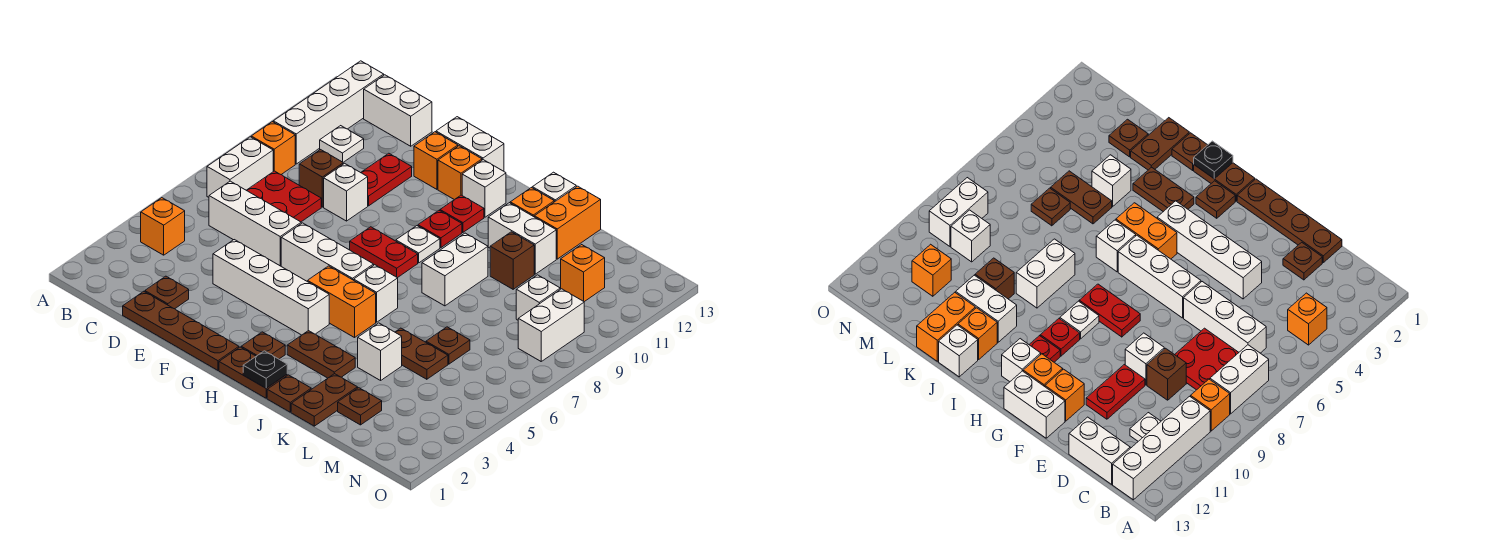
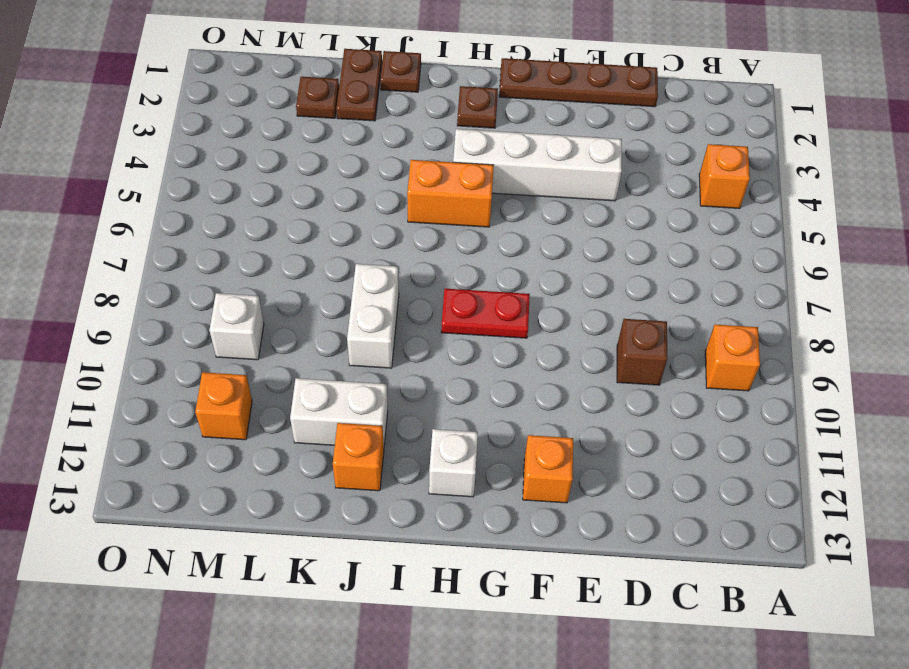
none -> white 1x2 brick [207,137,273,197]
none -> white 1x4 brick [273,61,384,164]
none -> white 1x3 brick [209,181,301,266]
none -> red 2x2 plate [247,171,321,222]

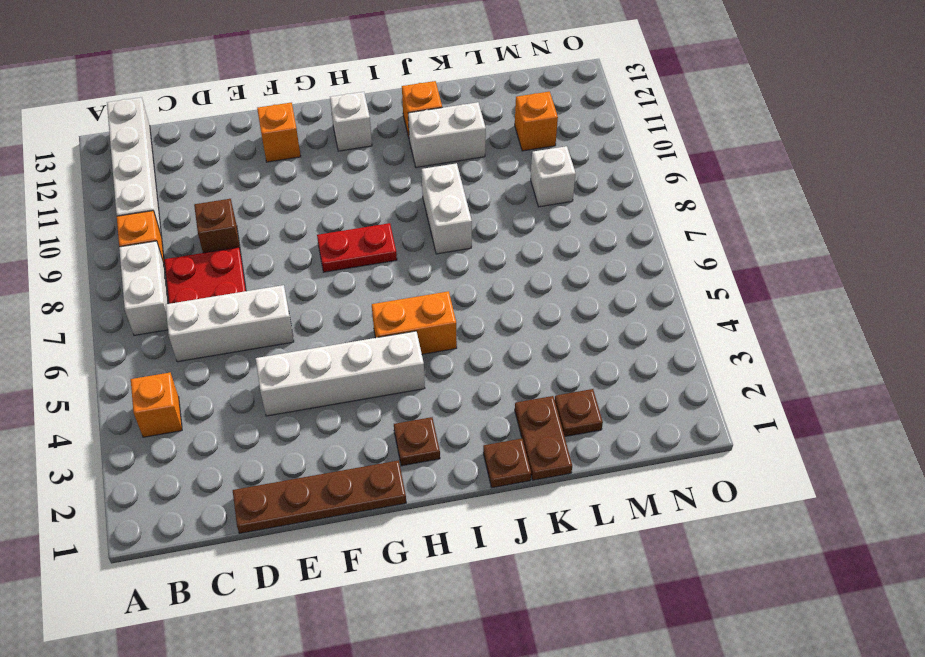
none -> white 1x1 plate [320,126,364,162]
none -> white 1x2 brick [364,75,432,146]
none -> brown 1x1 plate [145,276,189,309]
none -> white 1x1 brick [324,163,368,221]

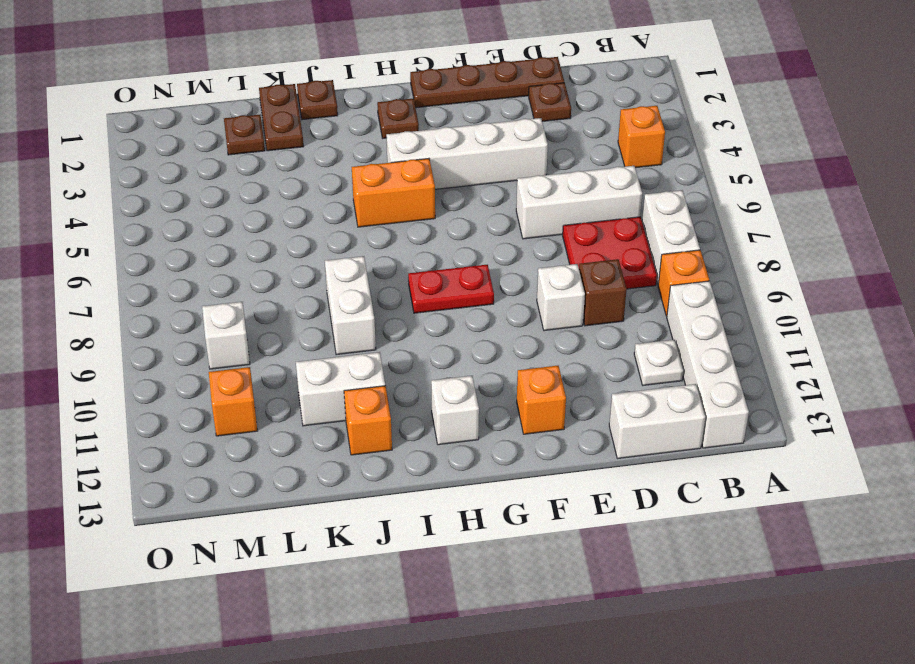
none -> red 1x2 plate [361,153,412,206]
none -> white 1x3 brick [281,223,374,282]
none -> white 1x2 brick [436,117,504,171]
none -> orange 1x1 brick [438,146,482,200]

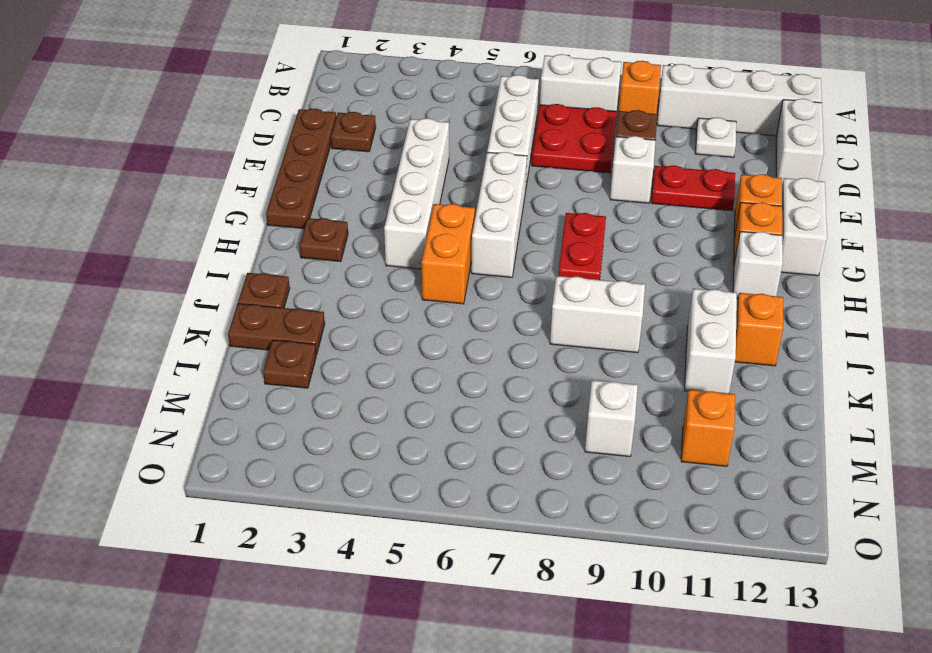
none -> orange 1x1 brick [141,198,185,255]
none -> brown 1x2 plate [219,347,287,398]
none -> white 1x1 plate [396,226,440,263]
none -> red 1x1 plate [418,211,462,248]

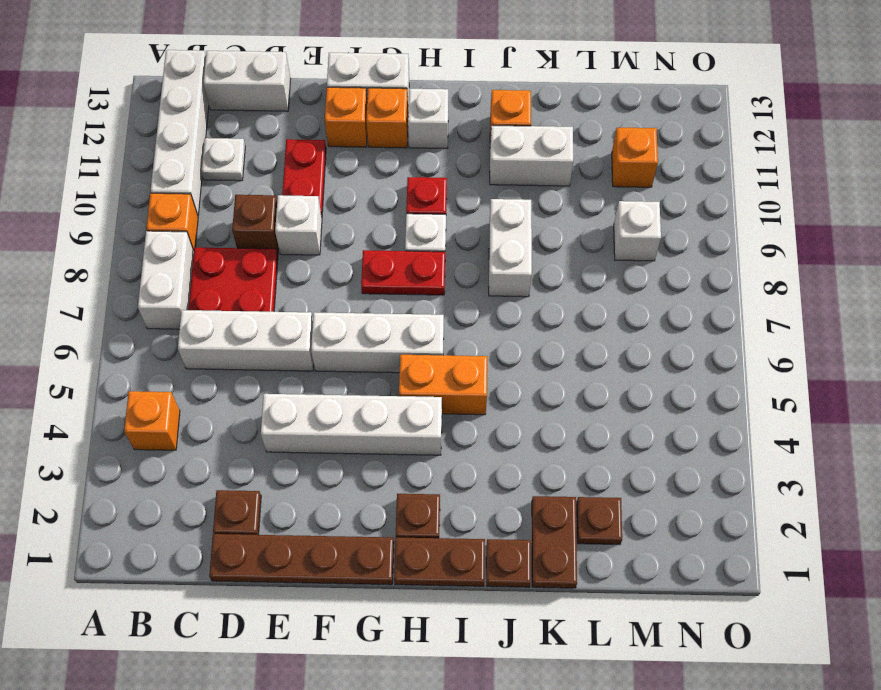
none -> red 1x1 plate [440,195,484,232]
none -> brown 1x2 plate [287,331,355,378]
none -> white 1x1 brick [354,265,398,322]
none -> white 1x1 brick [532,172,576,202]

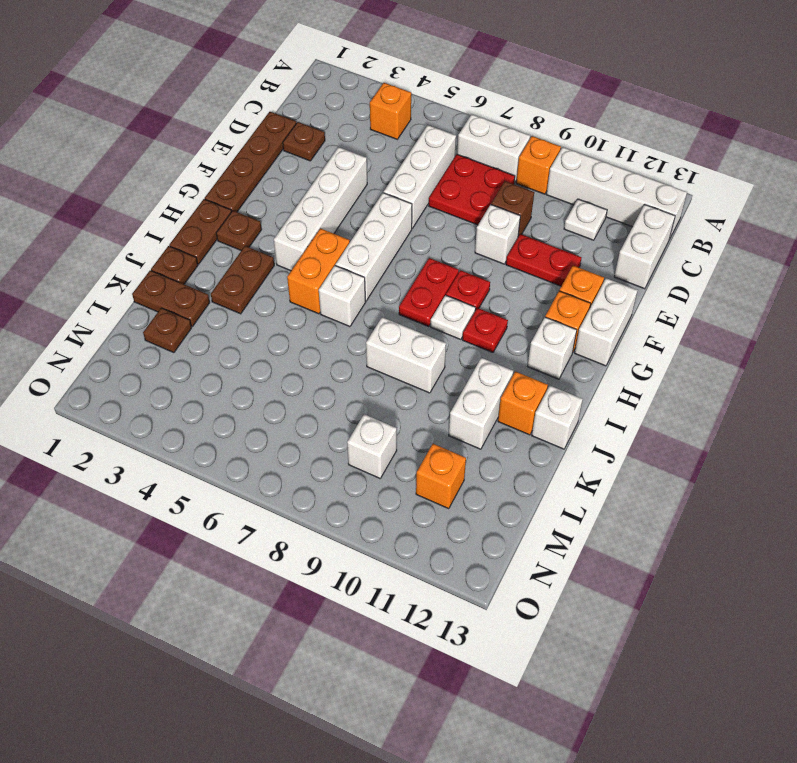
red 1x1 plate [446,270,490,310] -> red 1x1 plate moved to [440,195,484,232]
none -> white 1x1 brick [358,323,402,380]
none -> brown 1x2 plate [395,328,448,379]
none -> brown 1x1 brick [490,232,534,289]
none -> orange 1x2 brick [534,186,601,259]

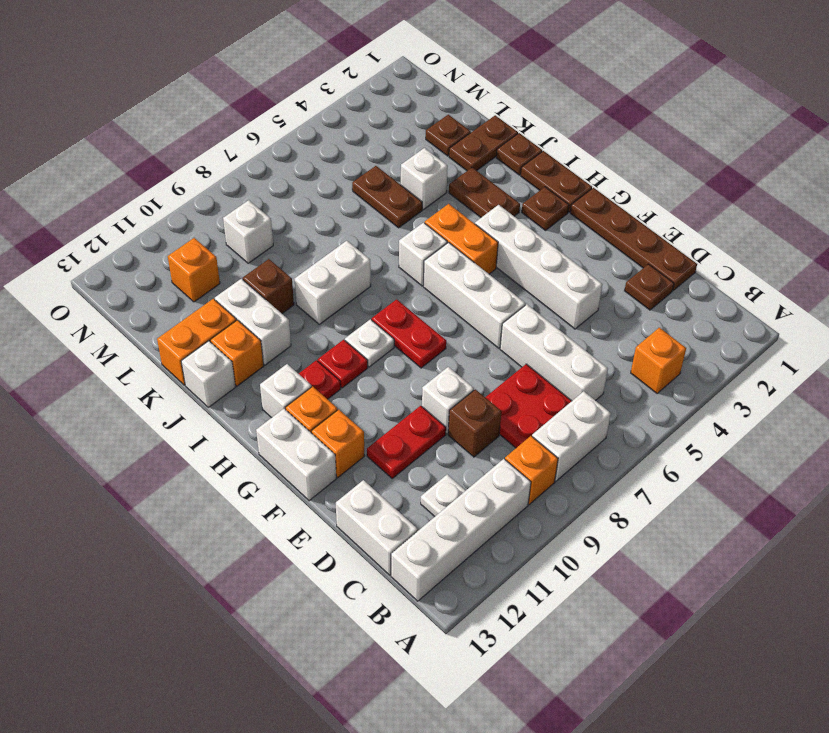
none -> brown 1x1 plate [426,327,470,364]
none -> white 1x2 brick [518,289,584,361]
none -> black 1x1 plate [243,351,287,388]

